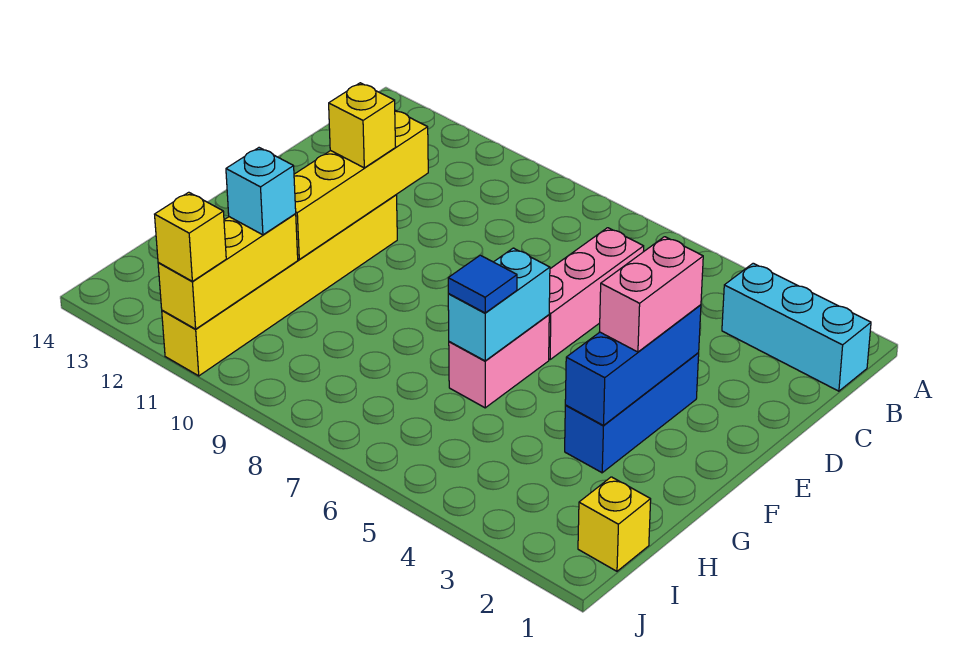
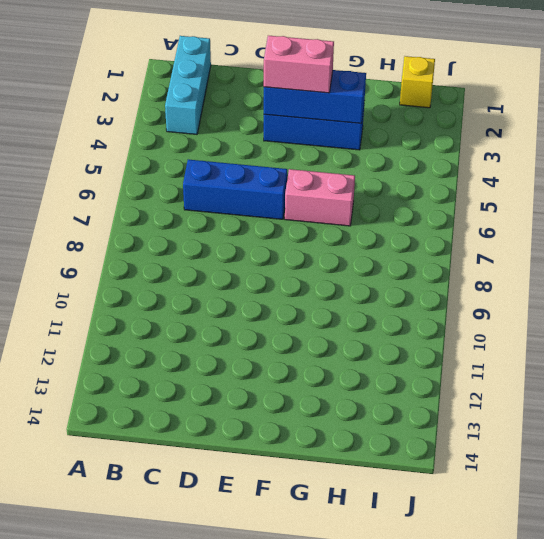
blue 1x3 brick [183,160,287,219] -> pink 1x3 brick [549,228,644,359]
none -> yellow 1x6 brick [162,195,397,376]
none -> yellow 1x4 brick [294,110,428,260]
none -> cyan 1x2 brick [448,248,550,361]

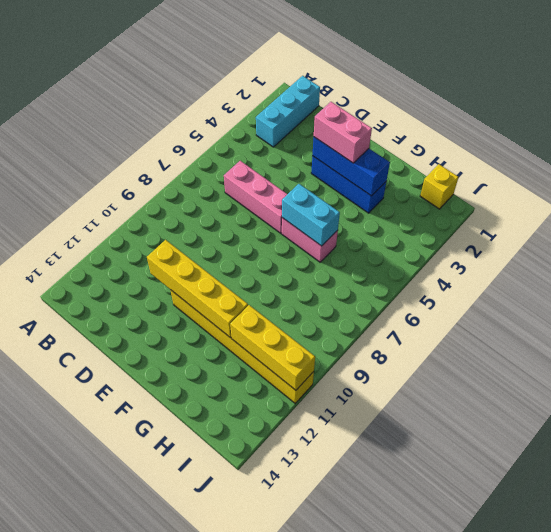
none -> yellow 1x1 brick [329,83,396,168]
none -> blue 1x1 tile [448,255,517,313]
none -> cyan 1x1 brick [226,148,296,235]

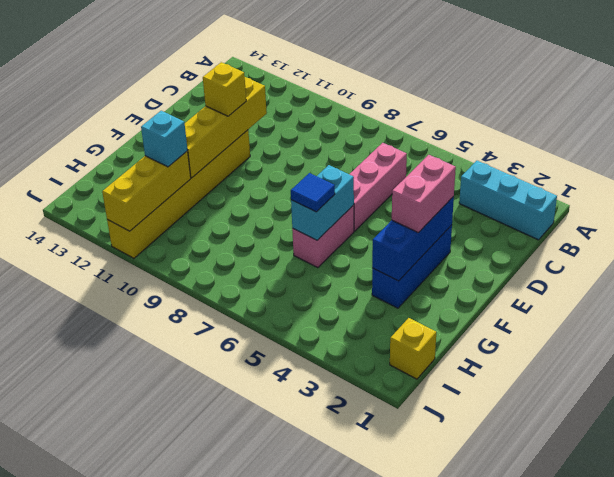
none -> yellow 1x1 brick [155,192,226,281]

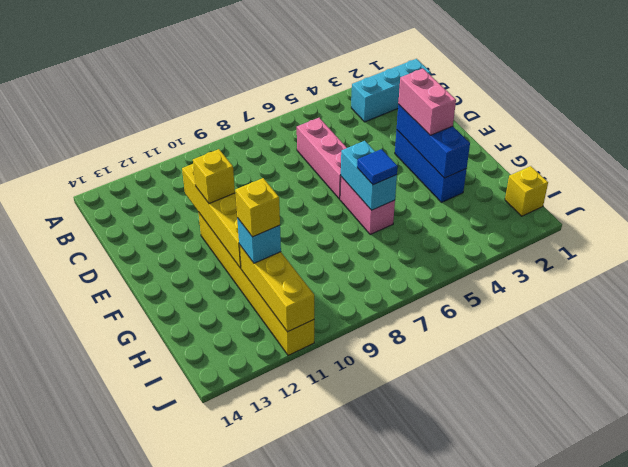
yellow 1x1 brick [235,178,280,237] -> yellow 1x1 brick moved to [155,192,226,281]

